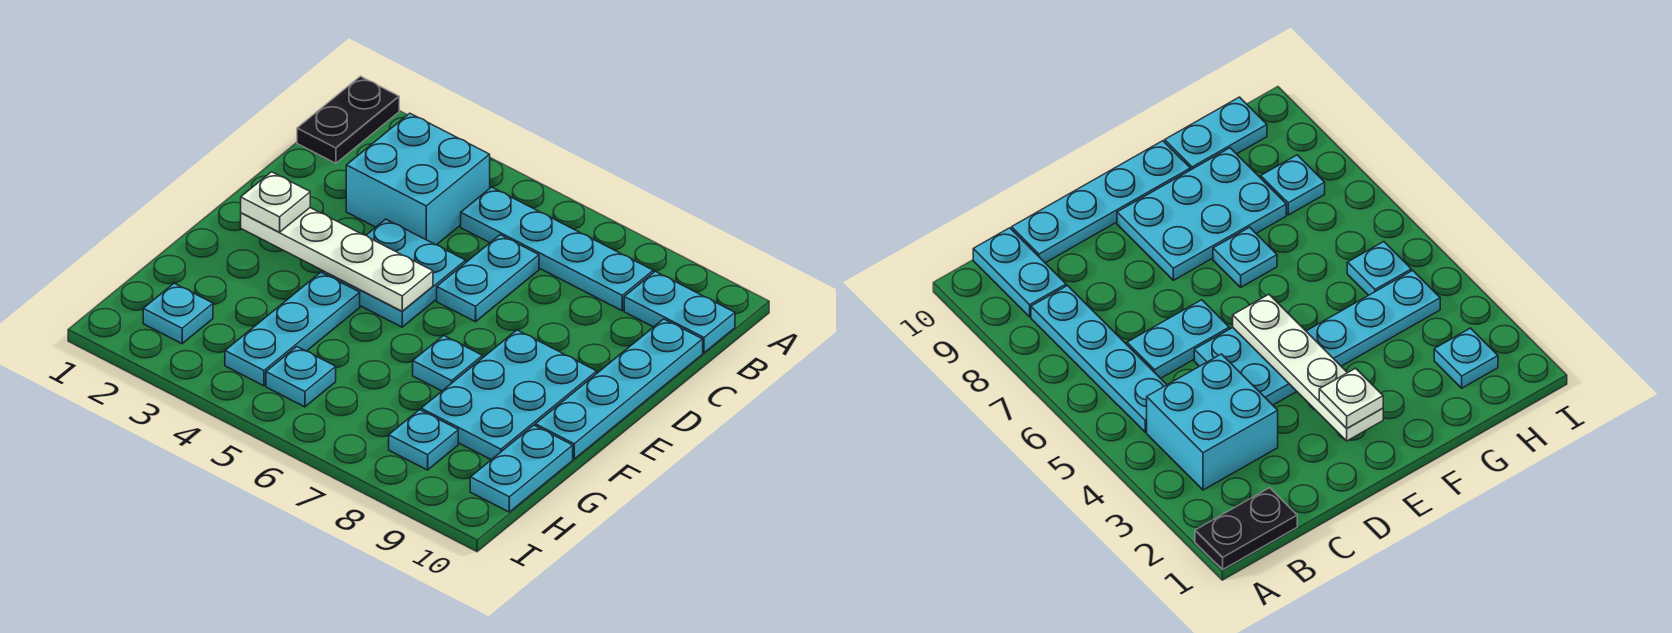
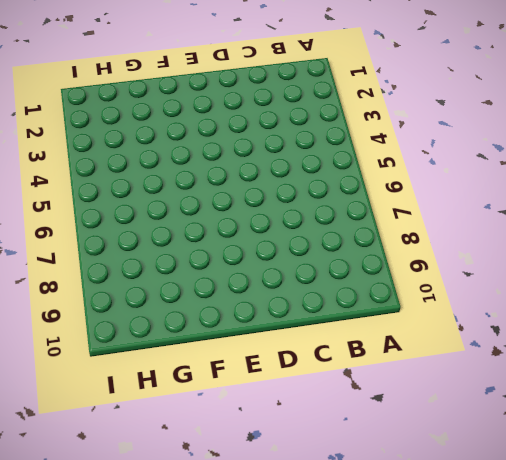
none -> black 1x2 plate [297,76,399,163]
none -> cyan 2x2 brick [346,113,490,245]
none -> cyan 1x4 plate [461,187,653,311]

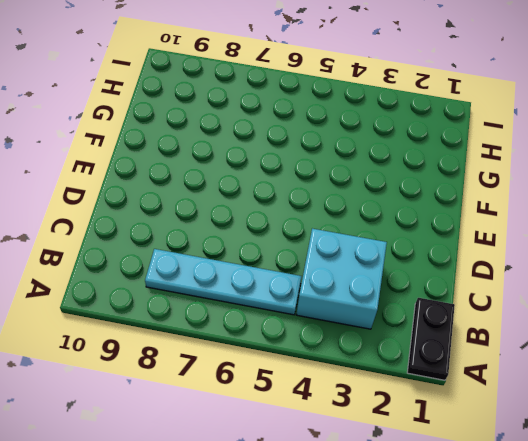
none -> cyan 1x2 plate [624,271,735,353]
none -> cyan 1x2 plate [437,235,539,322]
none -> cyan 1x4 plate [535,319,703,459]

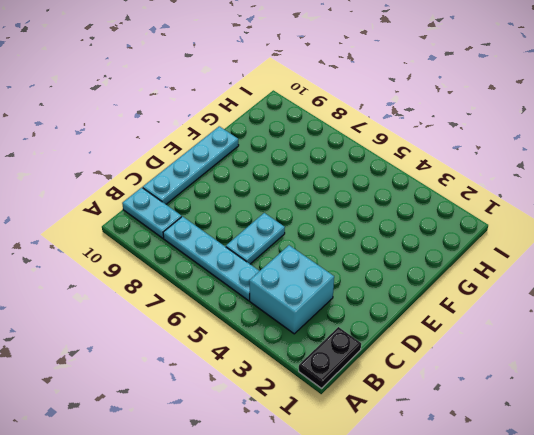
none -> cyan 2x2 plate [322,219,466,327]
none -> cyan 2x3 plate [421,330,597,460]
none -> cyan 1x3 plate [225,272,360,386]

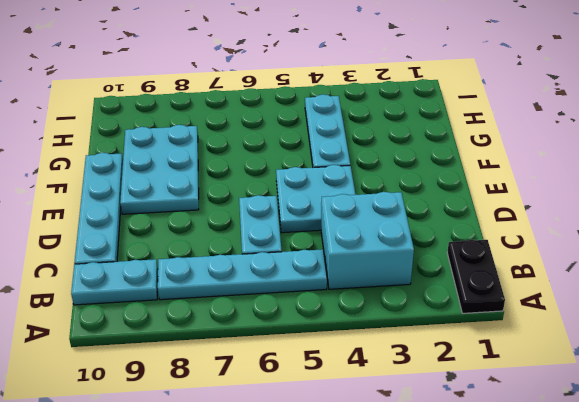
none -> cyan 1x1 plate [413,335,482,391]
none -> cyan 1x2 plate [470,425,573,512]
none -> cyan 1x1 plate [143,283,213,344]

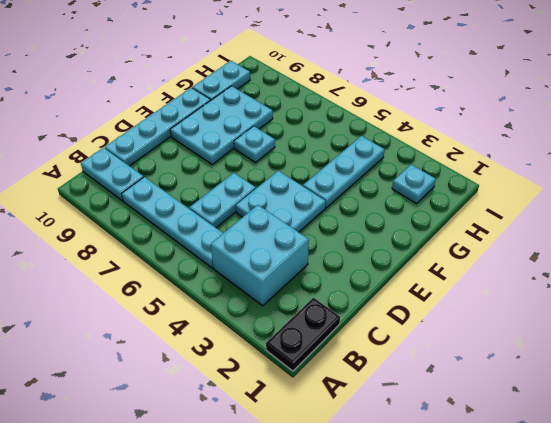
none -> cyan 1x1 plate [266,347,336,407]
none -> cyan 1x1 plate [389,410,458,470]
none -> white 1x4 plate [241,208,433,311]

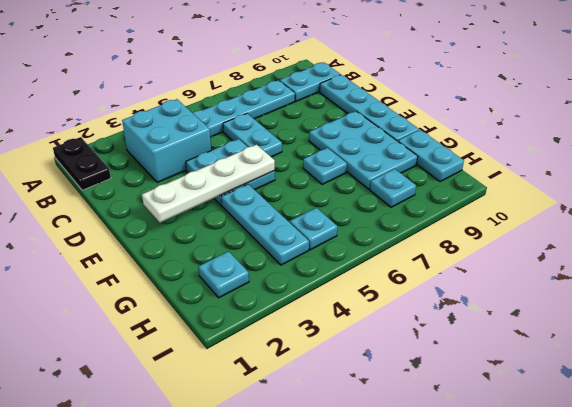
none -> white 1x1 plate [241,172,310,232]

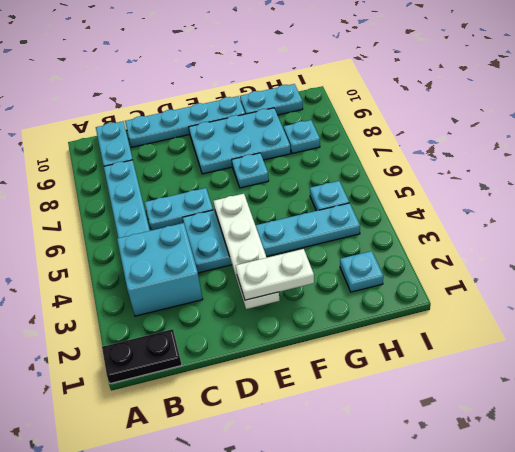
white 1x2 plate [236,249,314,300] -> white 1x1 plate [241,172,310,232]

